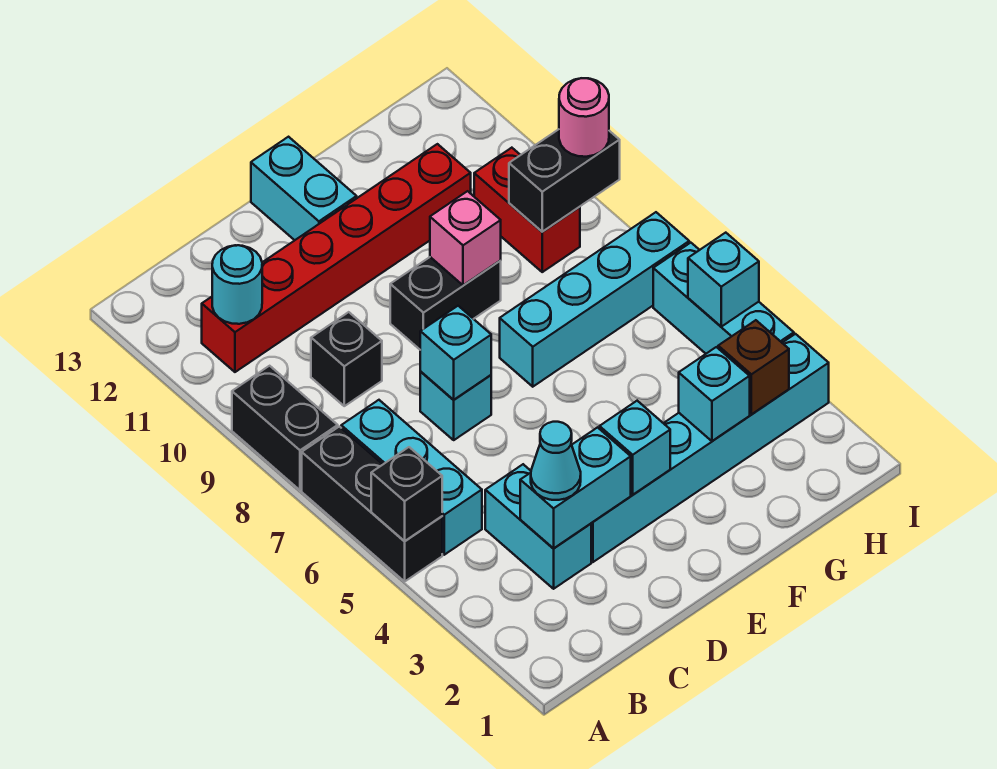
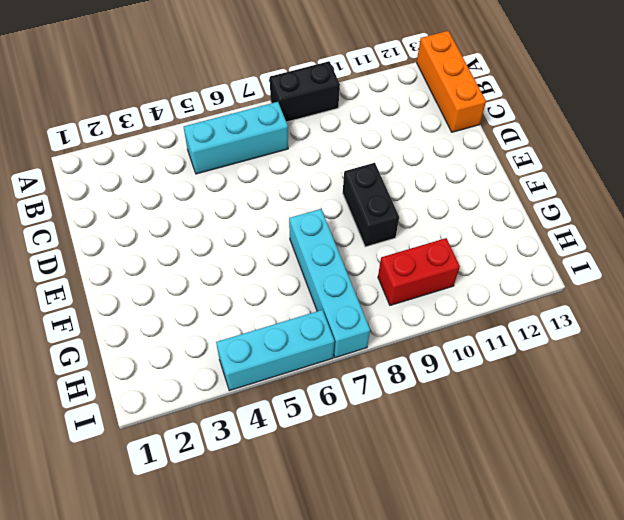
orange 1x3 brick [417,31,486,132] -> none
none -> black 1x3 brick [302,427,442,581]
none -> red 1x6 brick [202,144,471,372]
none -> cyan 1x2 brick [485,464,591,589]

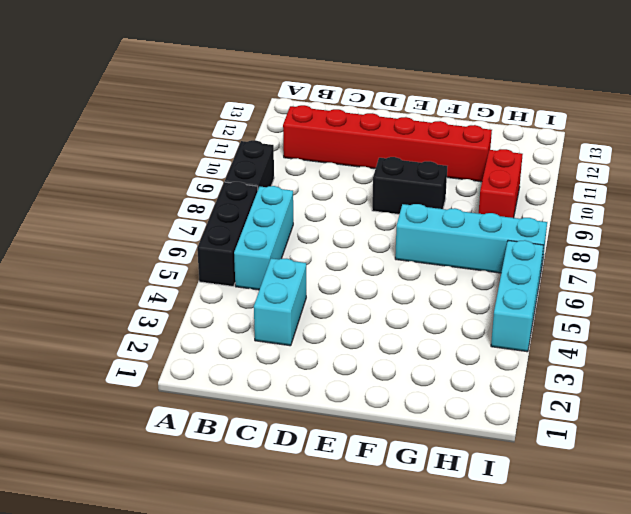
none -> black 1x1 brick [311,312,382,406]
none -> cyan 1x6 brick [591,334,829,562]
none -> cyan 1x1 brick [420,372,491,440]

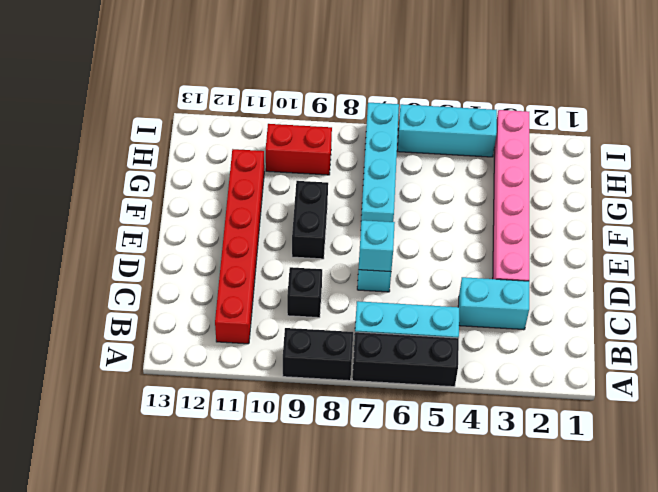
pink 1x6 brick [493,110,529,281] -> cyan 1x6 brick [591,334,829,562]
none -> cyan 1x2 brick [251,137,357,240]
none -> black 1x1 brick [371,447,442,541]
none -> cyan 1x1 round brick [212,245,262,324]

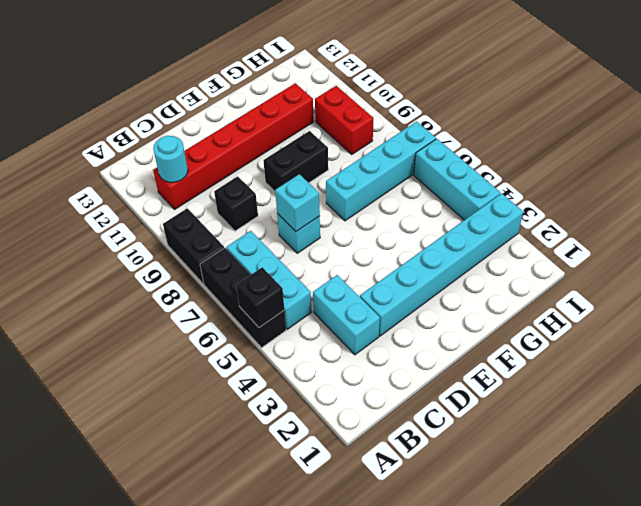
none -> cyan 1x2 brick [251,137,357,240]
none -> cyan 1x2 brick [520,427,631,548]
none -> cyan 1x1 brick [600,401,670,495]

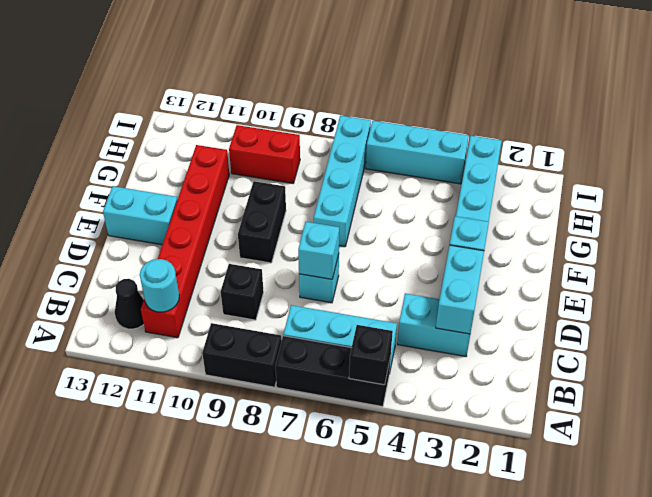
black 1x1 cone [115,279,144,329] -> none
none -> pink 1x1 brick [430,191,501,285]
none -> cyan 1x1 brick [679,347,750,441]
none -> brown 1x1 brick [718,320,789,414]

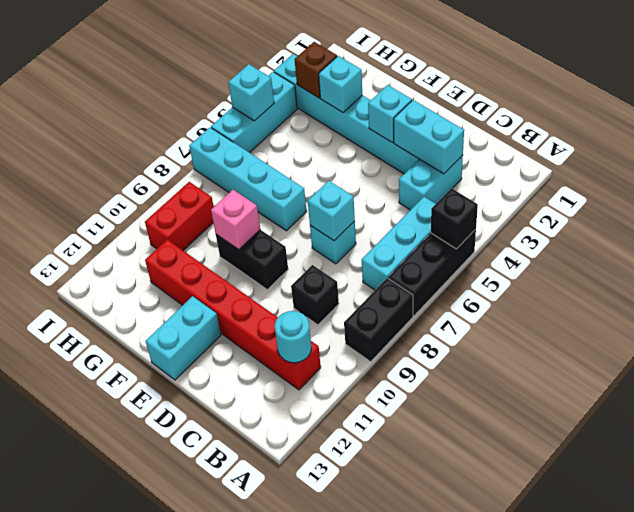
none -> black 1x2 brick [509,129,620,232]
none -> cyan 1x1 cone [531,422,581,500]
none -> pink 1x1 round brick [559,78,609,157]

